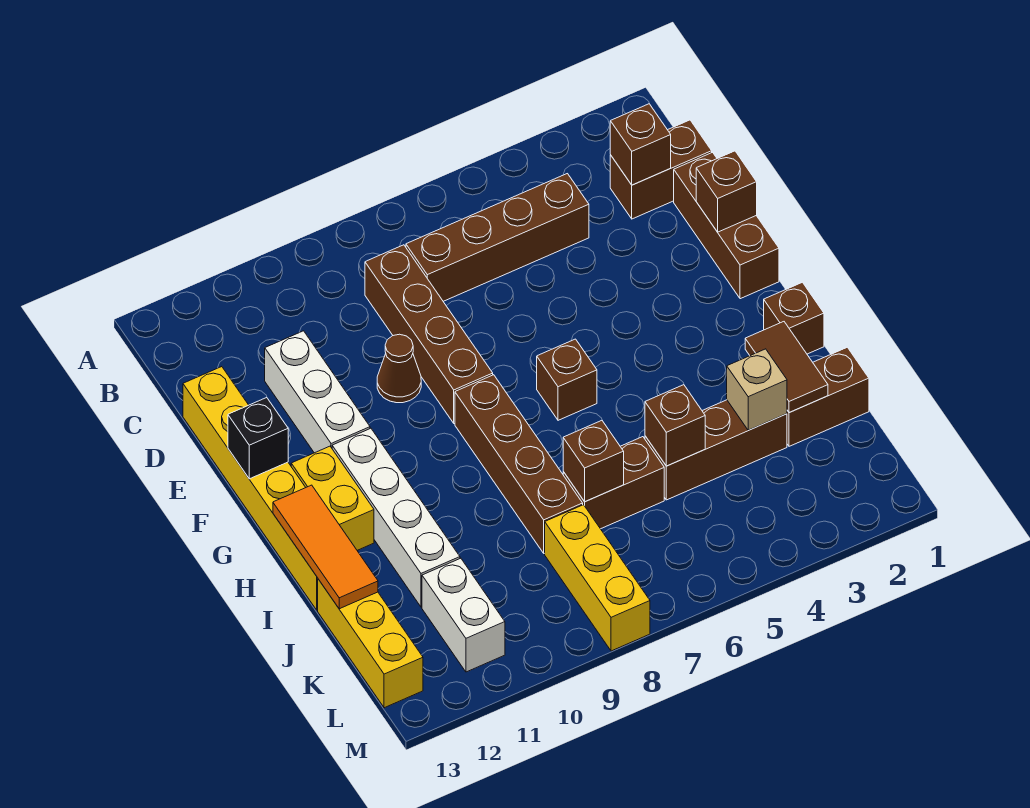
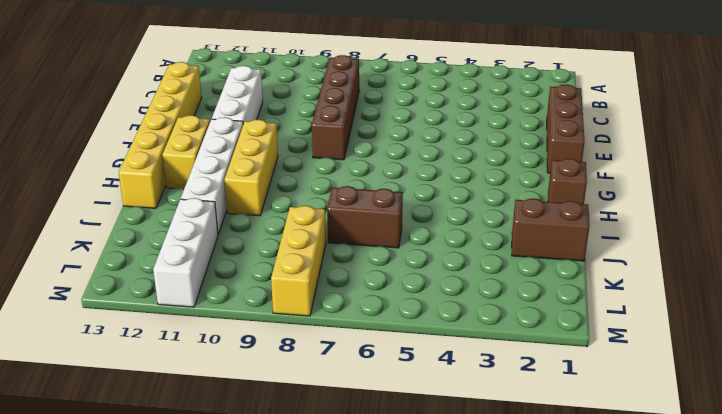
yellow 1x3 brick [224,120,278,216] -> yellow 1x3 brick moved to [318,579,423,708]
white 1x3 brick [153,198,218,307] -> white 1x2 brick [422,558,505,672]
none -> brown 1x2 brick [610,120,712,219]
none -> brown 1x4 brick [406,174,589,301]
none -> brown 1x1 cone [377,334,421,403]

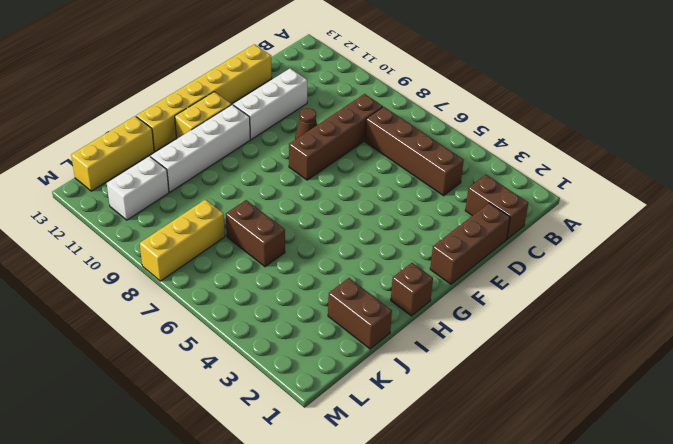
none -> brown 1x1 brick [537,339,597,420]
none -> brown 1x4 brick [455,375,583,553]
none -> brown 1x3 brick [645,400,787,500]

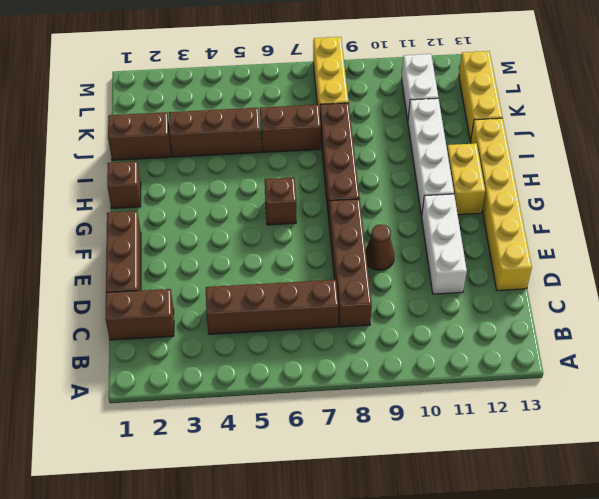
none -> brown 1x1 brick [610,104,671,185]
none -> brown 1x1 brick [696,151,757,232]
none -> black 1x1 brick [228,398,288,479]

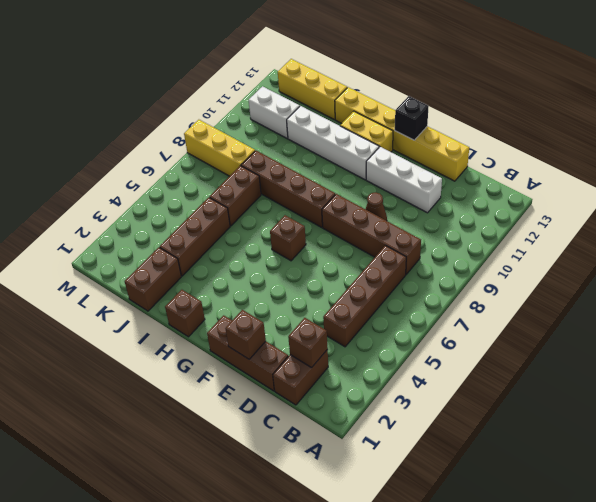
none -> orange 1x3 tile [273,485,378,609]
none -> brown 1x2 tile [745,322,828,413]
none -> tan 1x1 brick [727,349,787,430]

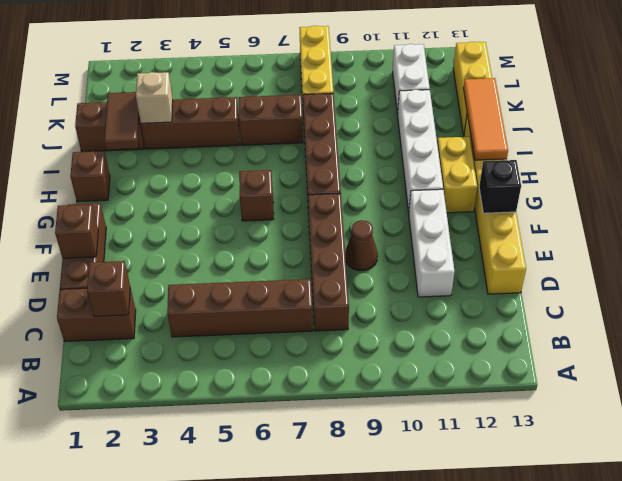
none -> brown 1x1 brick [645,385,705,466]
none -> brown 1x1 brick [563,421,624,502]

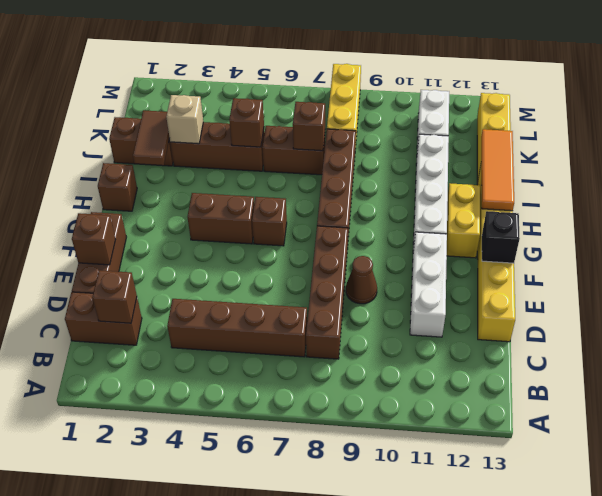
brown 1x2 brick [188,193,254,244] -> none

